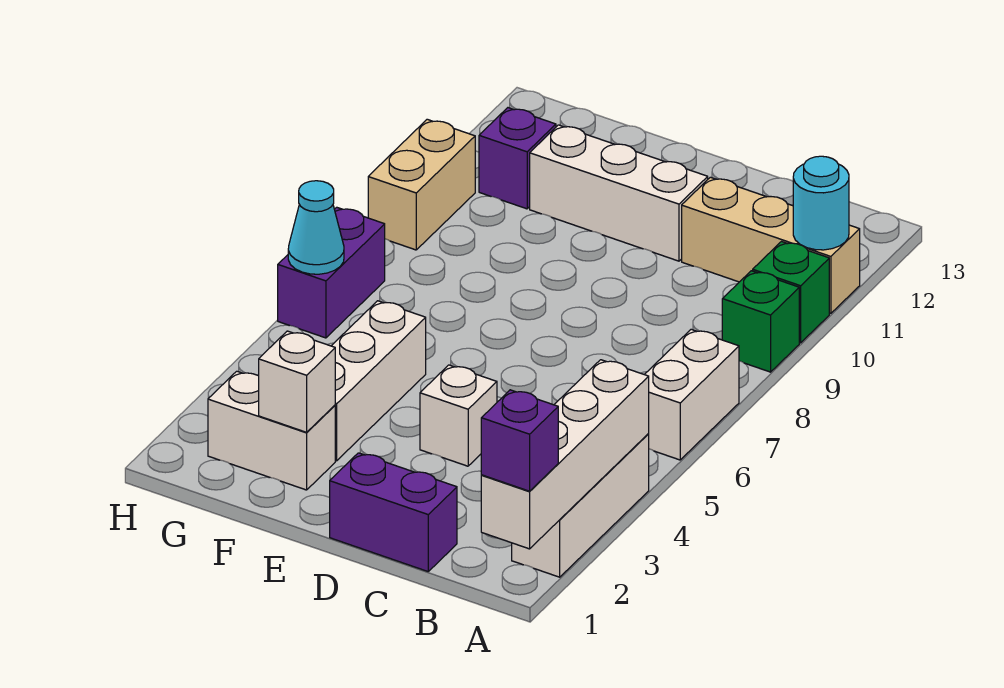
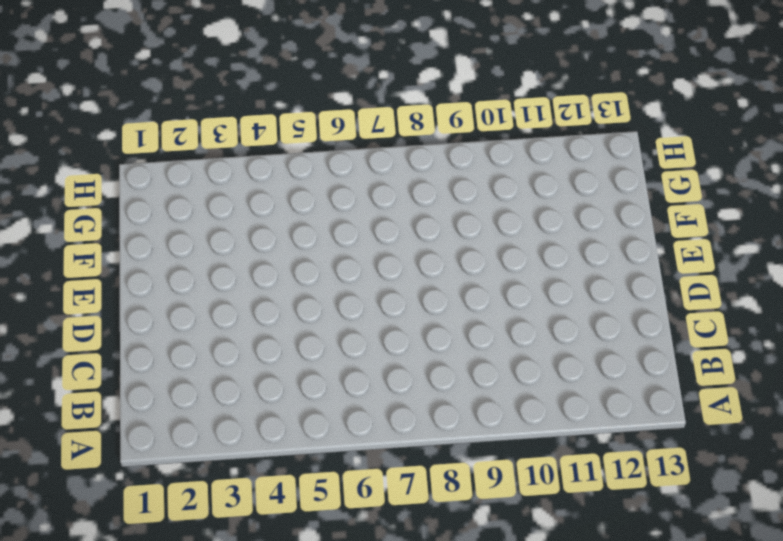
none -> white 1x3 brick [512,434,649,577]
none -> white 1x2 brick [644,329,739,460]
none -> green 1x1 brick [722,271,799,372]

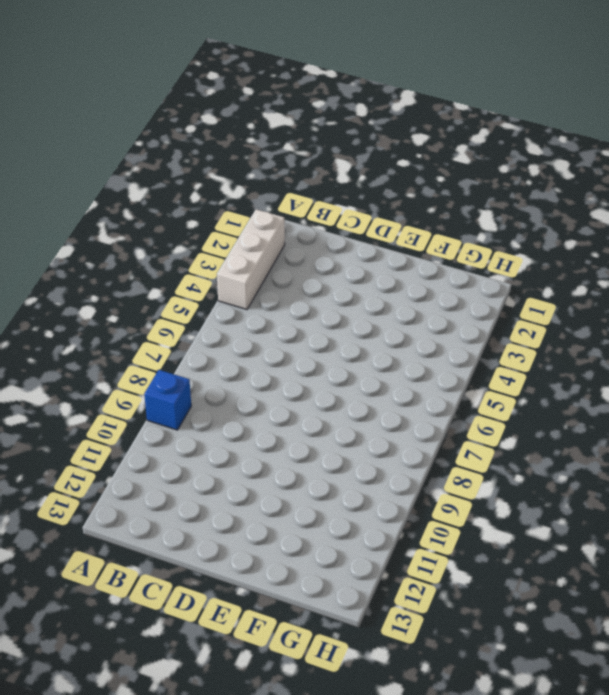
blue 1x1 brick [144,370,191,430] -> green 1x1 brick [722,271,799,372]
none -> white 1x2 brick [644,329,739,460]
none -> green 1x1 brick [753,242,829,343]
none -> tan 1x3 brick [682,177,860,313]

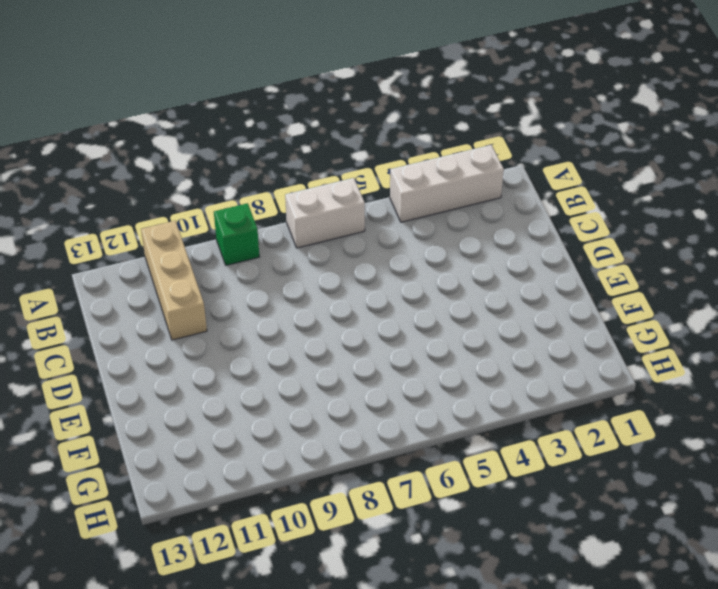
none -> green 1x1 brick [753,242,829,343]
none -> purple 1x2 brick [330,453,457,571]
none -> white 1x1 brick [420,365,497,466]

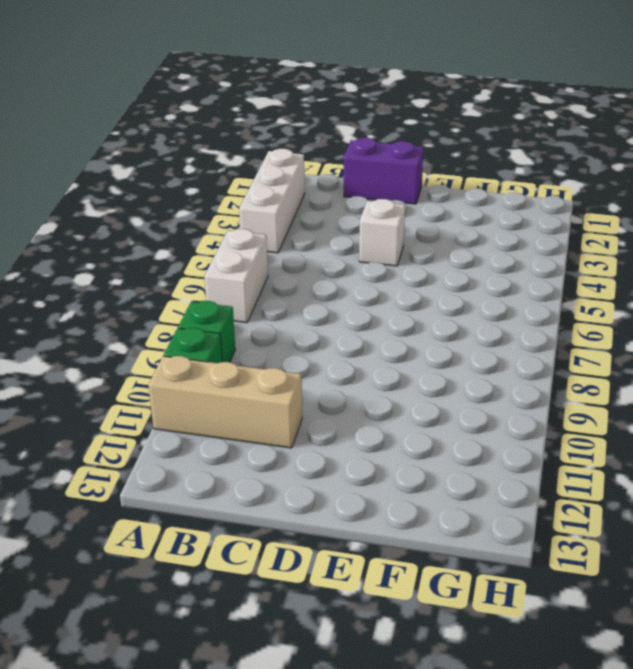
none -> white 1x3 brick [530,125,708,261]
none -> white 1x2 brick [208,371,335,490]
none -> white 1x3 brick [331,301,426,461]

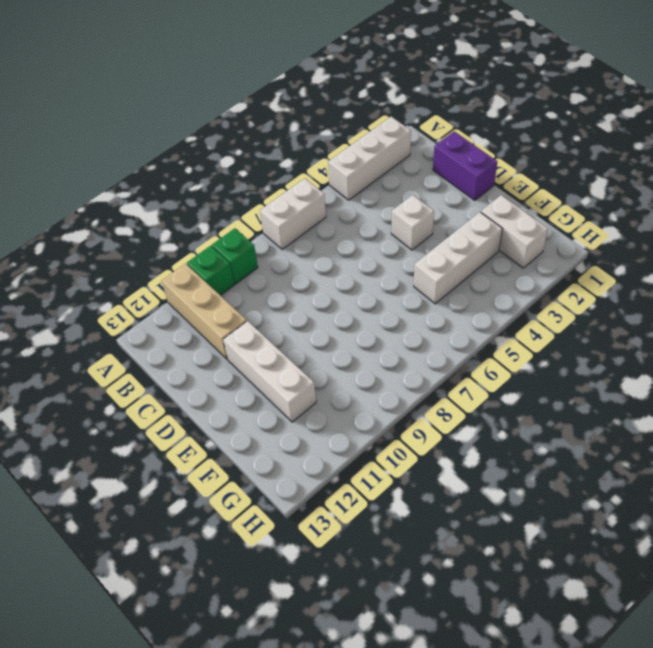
none -> purple 1x1 brick [479,108,556,209]
none -> purple 1x2 brick [278,207,385,338]
none -> tan 1x2 brick [368,119,475,250]

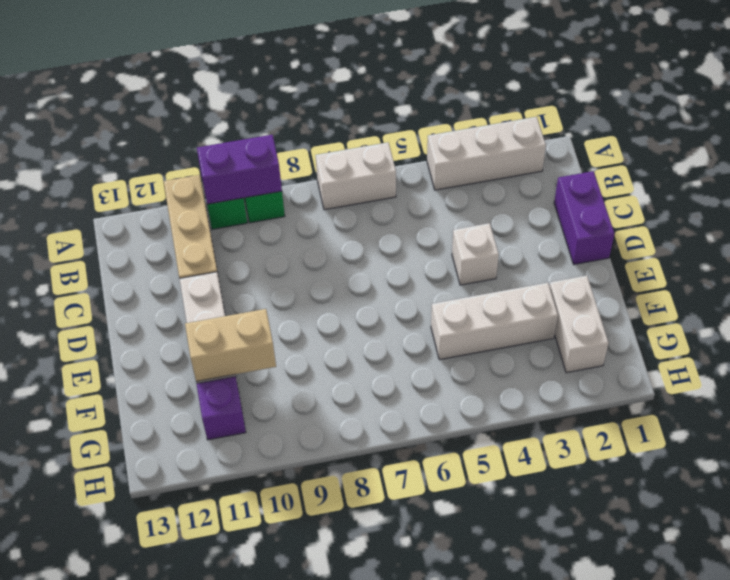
purple 1x2 brick [197,135,282,204] -> purple 1x2 brick moved to [278,207,385,338]
tan 1x2 brick [185,309,276,382] -> tan 1x2 brick moved to [368,119,475,250]
none -> white 1x4 brick [481,360,649,549]
none -> cyan 1x1 round brick [793,156,849,250]
none -> white 1x1 brick [259,331,335,432]

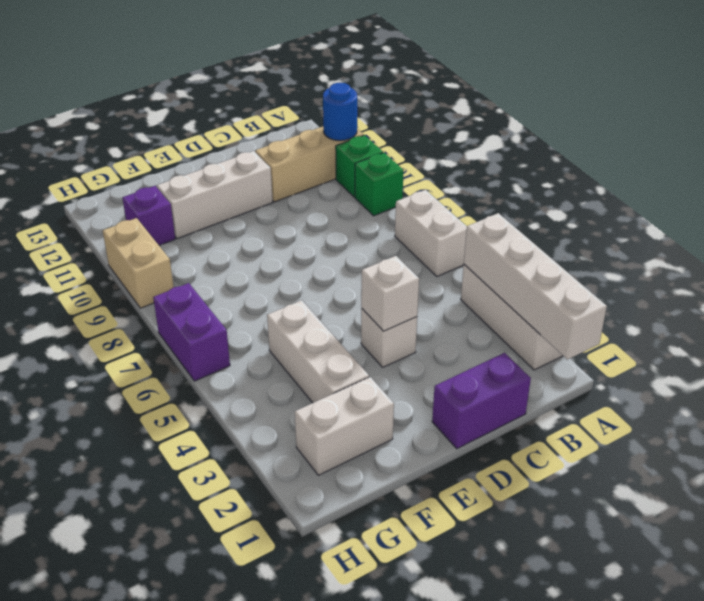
blue 1x1 round brick [323,83,357,141] -> cyan 1x1 round brick [793,156,849,250]
white 1x1 brick [361,256,419,331] -> white 1x1 brick moved to [259,331,335,432]
none -> cyan 1x1 cone [288,181,344,274]
none -> purple 1x1 brick [481,390,558,491]

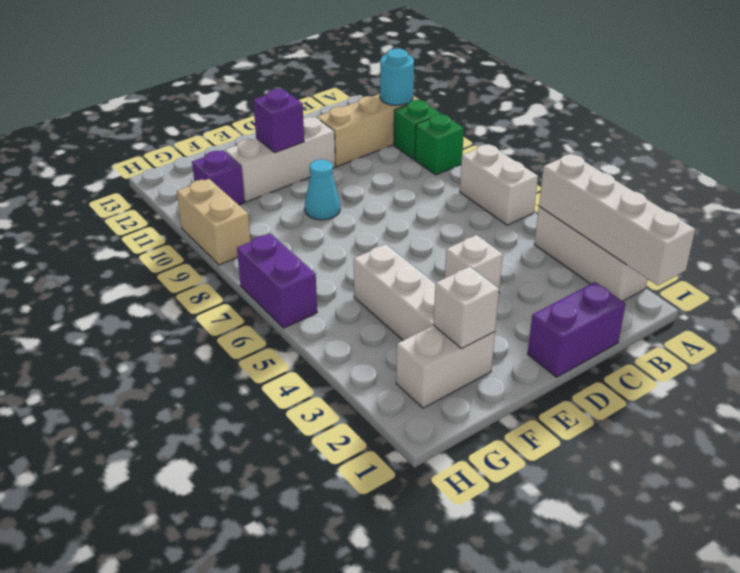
cyan 1x1 cone [305,159,340,220] -> cyan 1x1 cone moved to [288,181,344,274]
purple 1x1 brick [253,89,304,153] -> purple 1x1 brick moved to [481,390,558,491]

